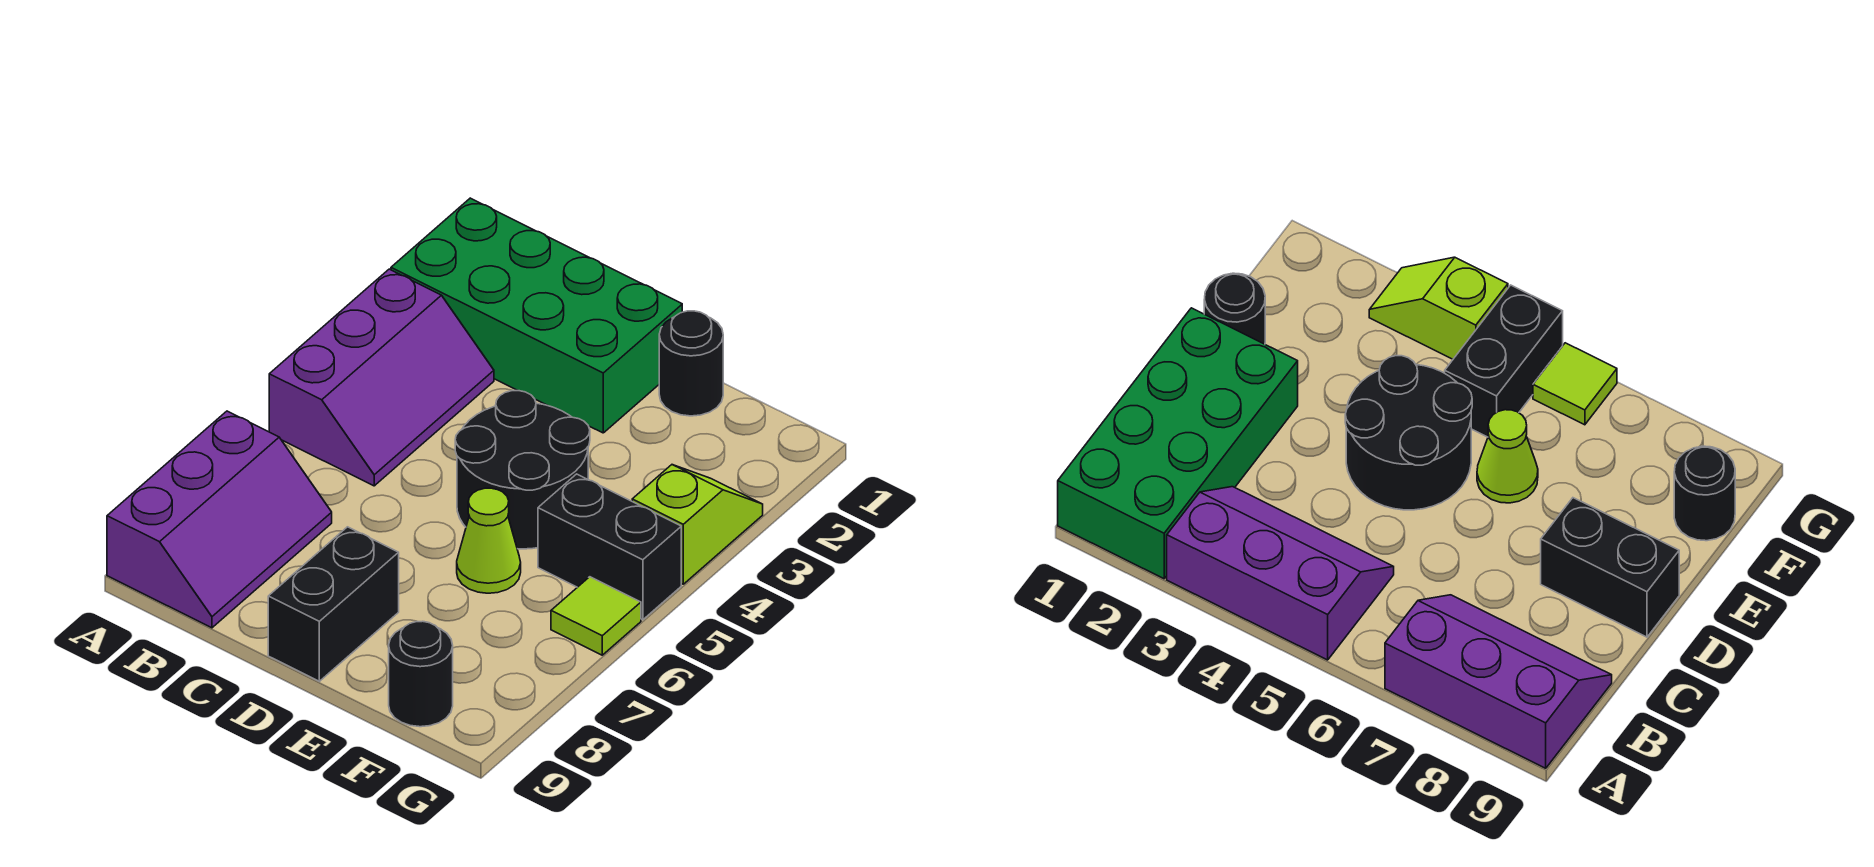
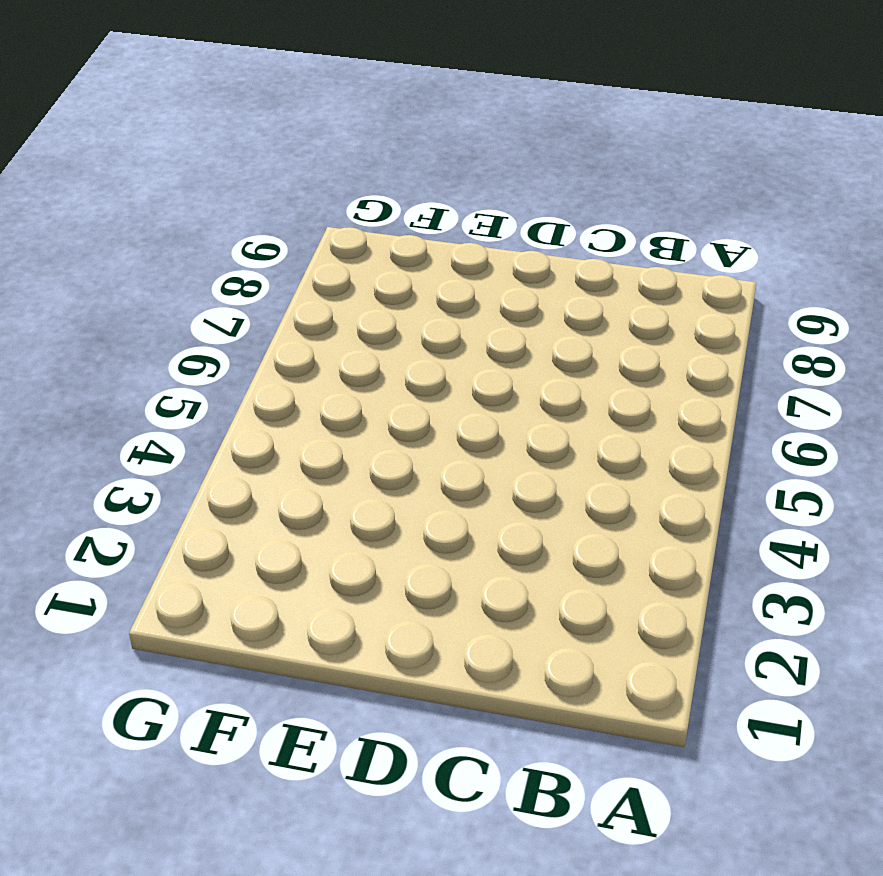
none -> green 2x4 brick [391,198,682,433]
none -> purple 2x3 slope [269,269,494,486]

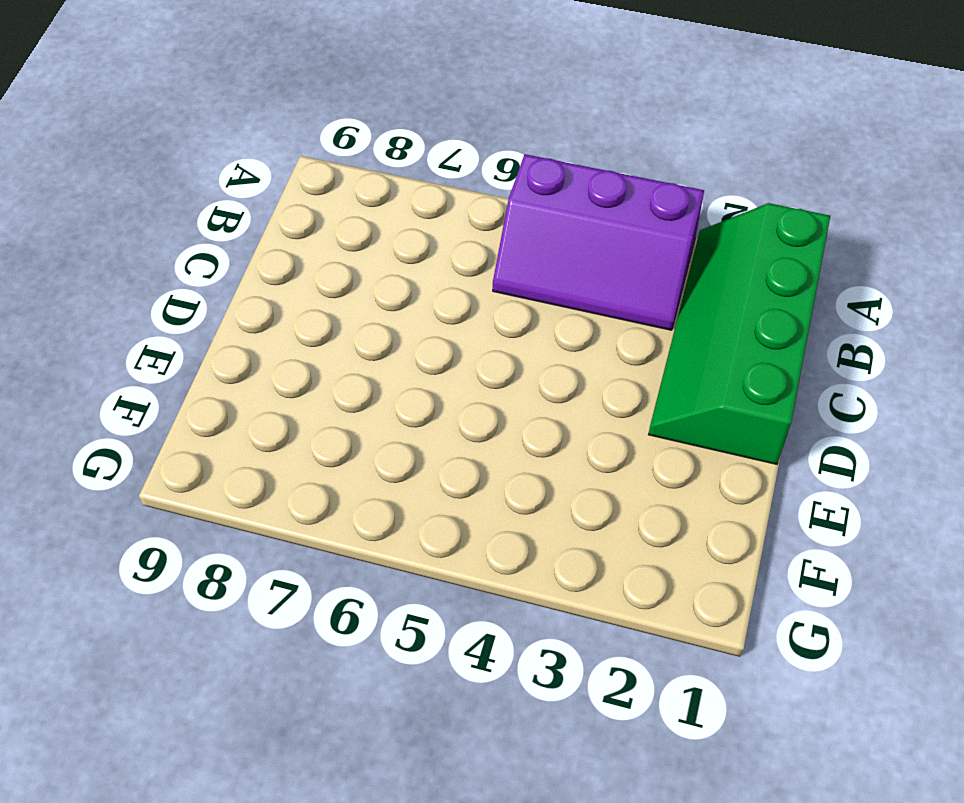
green 2x4 slope [649,203,830,464] -> green 2x4 brick [391,198,682,433]
none -> purple 2x3 slope [107,411,332,628]
none -> black 2x2 round brick [455,391,590,549]

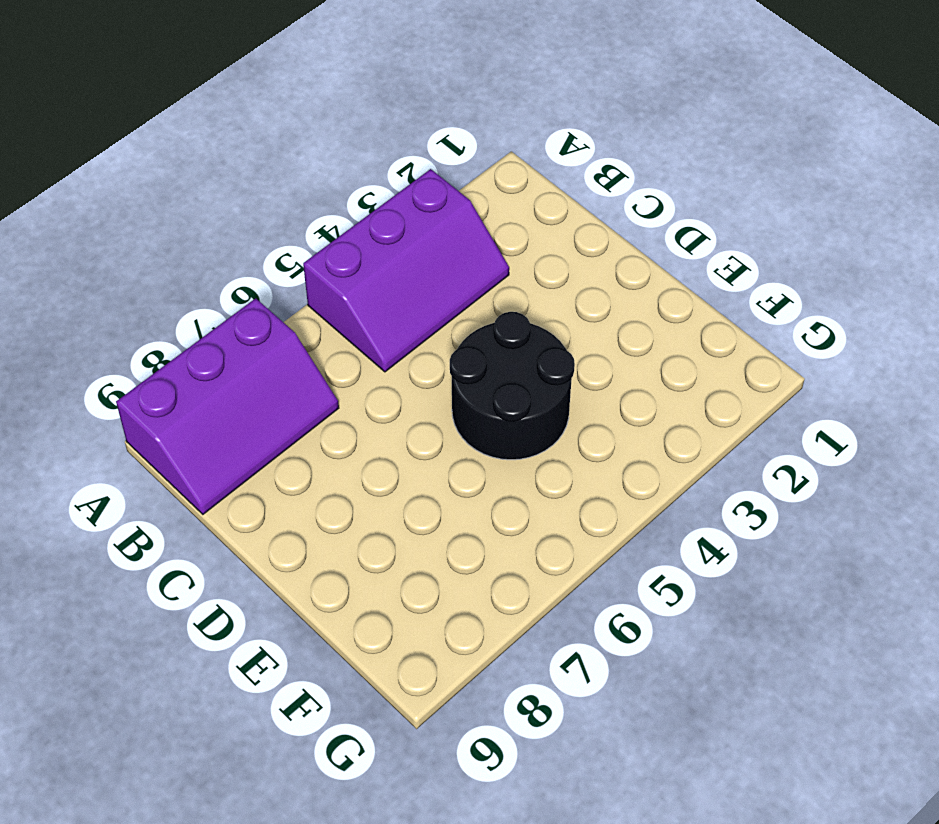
none -> green 2x4 brick [391,198,682,433]
none -> black 1x2 brick [268,527,399,681]

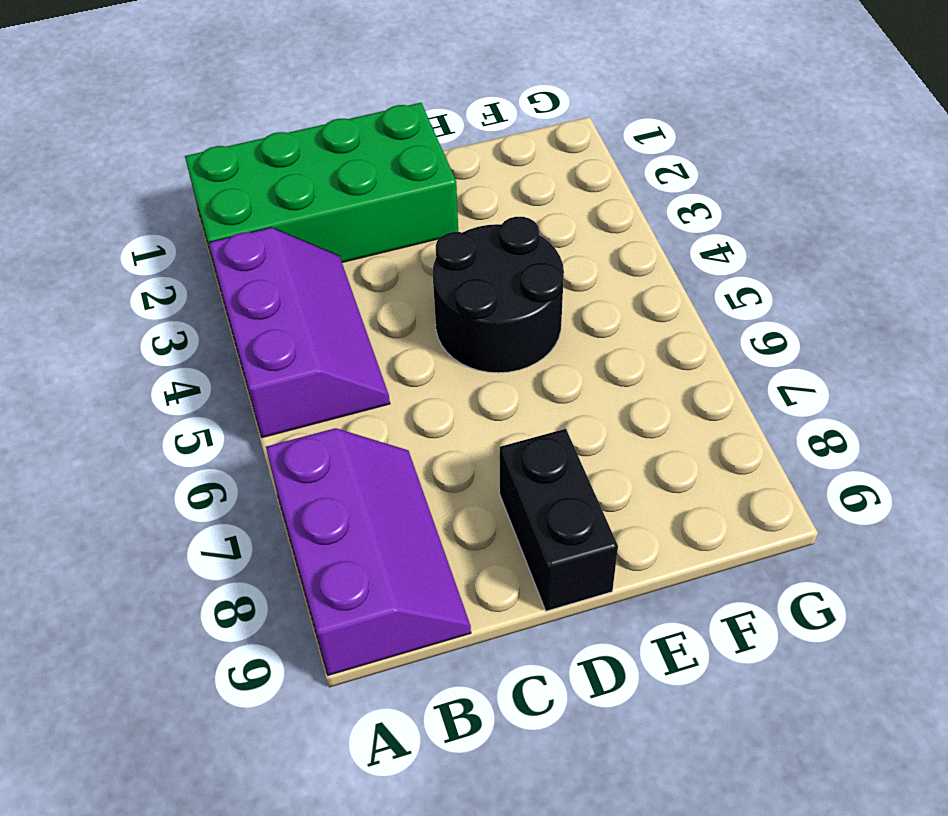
none -> black 1x1 round brick [659,311,723,416]
none -> lime 1x1 cone [457,488,521,593]

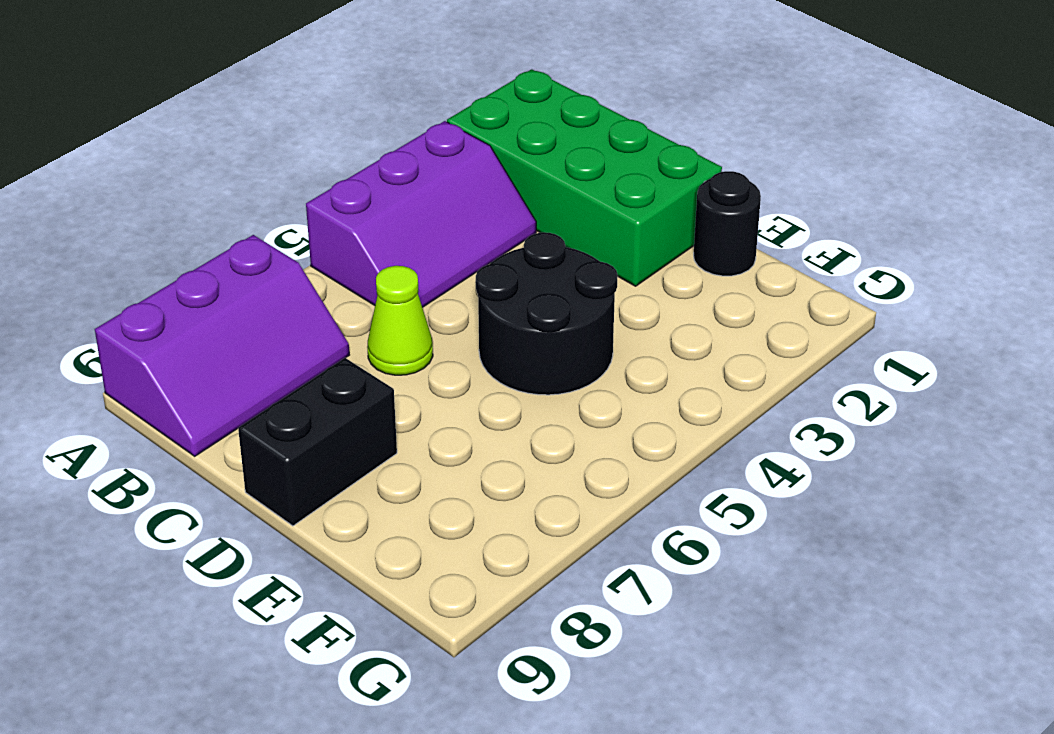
lime 1x1 cone [367,266,433,375] -> lime 1x1 cone moved to [457,488,521,593]
none -> black 1x2 brick [538,474,681,620]
none -> black 1x1 round brick [389,621,453,727]

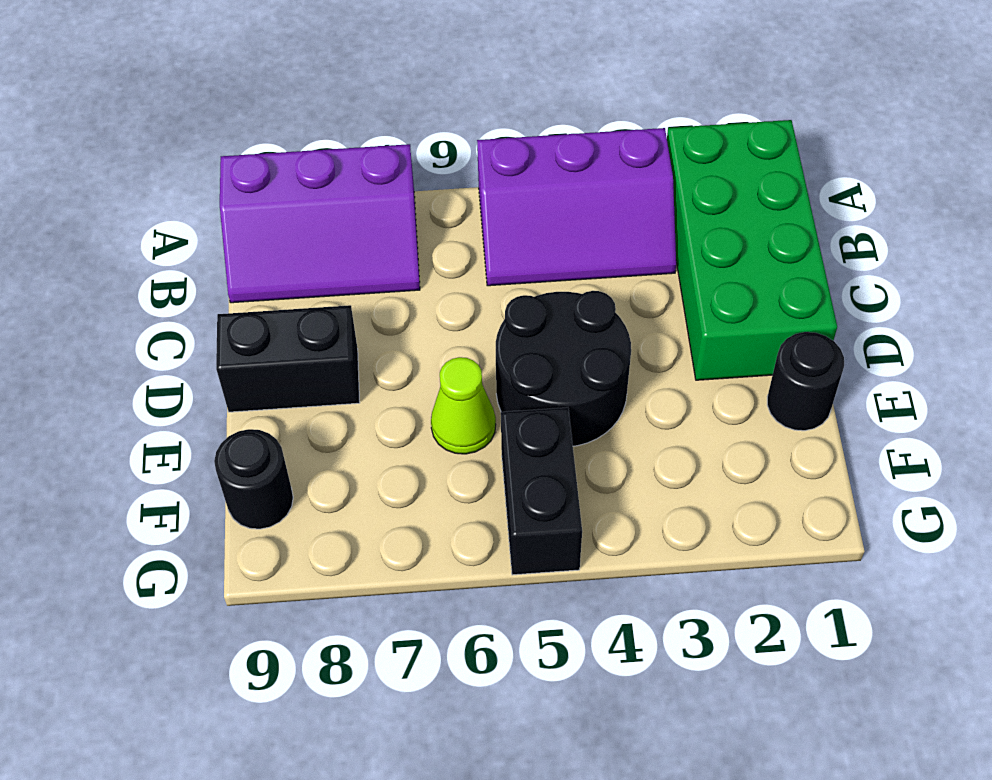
none -> lime 1x2 slope [632,465,763,584]
none -> lime 1x1 tile [551,577,641,655]

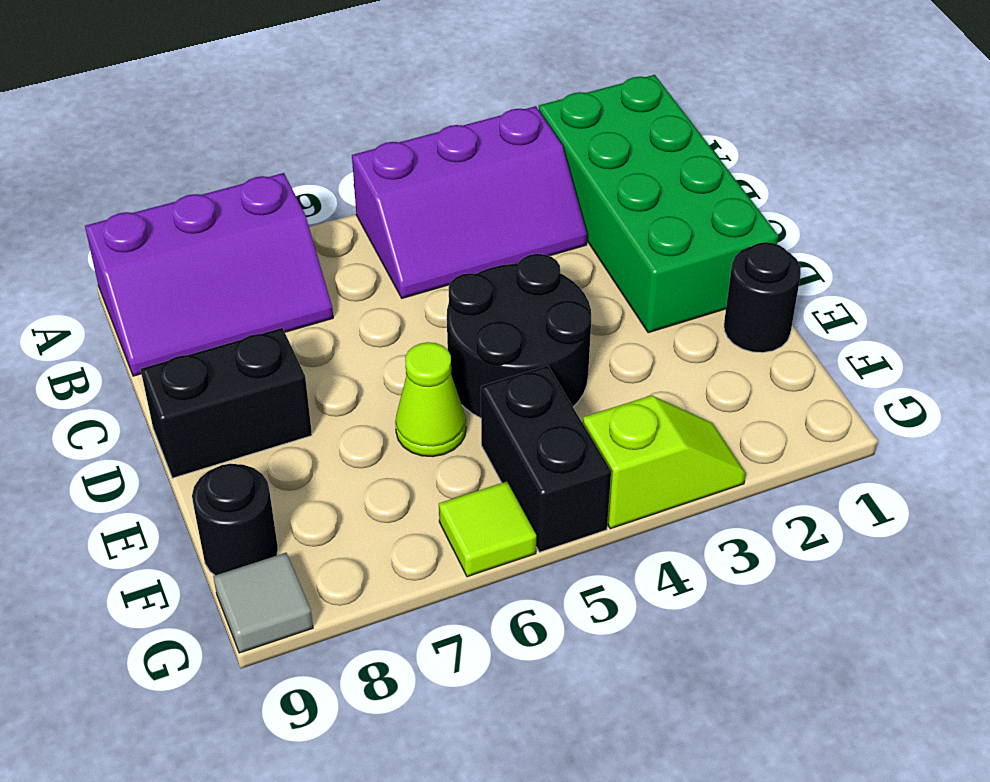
grey 1x1 tile [213,553,313,653] -> none

